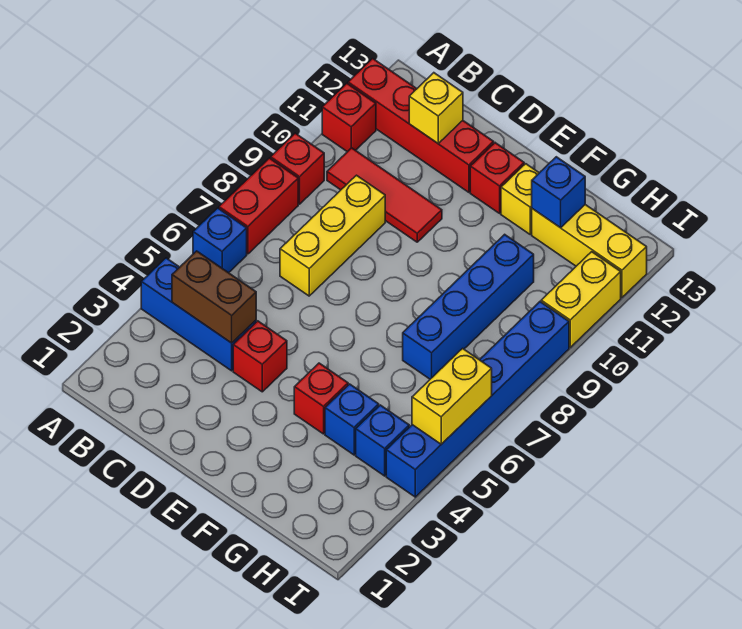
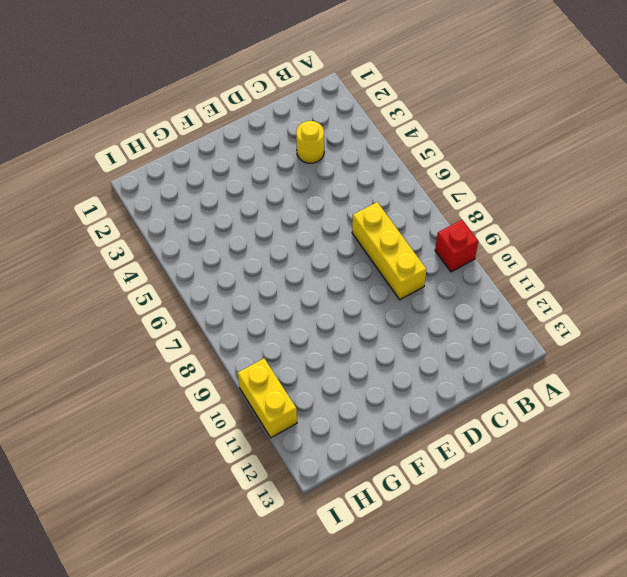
yellow 1x1 round brick [296,121,324,163] -> none
none -> blue 1x3 brick [141,258,256,371]
none -> blue 1x1 brick [193,208,247,273]
none -> red 1x2 brick [219,158,298,254]

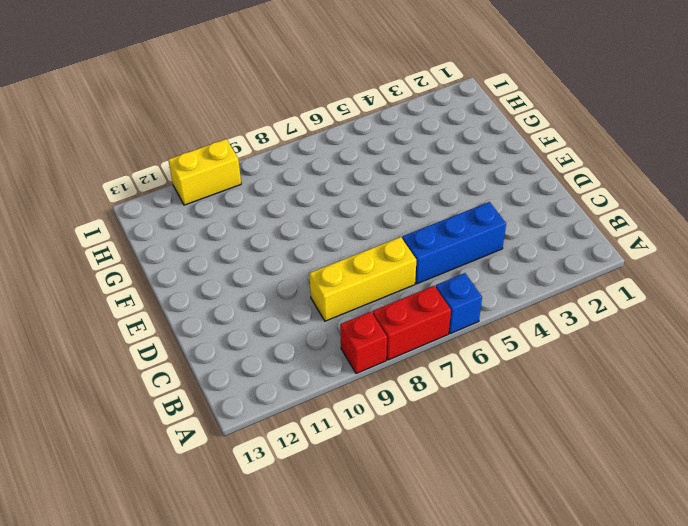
blue 1x3 brick [402,202,506,284] -> blue 1x3 brick turned to [141,258,256,371]
none -> red 1x1 brick [322,83,376,152]
none -> red 1x4 brick [348,58,494,192]
none -> red 1x3 tile [327,148,442,242]

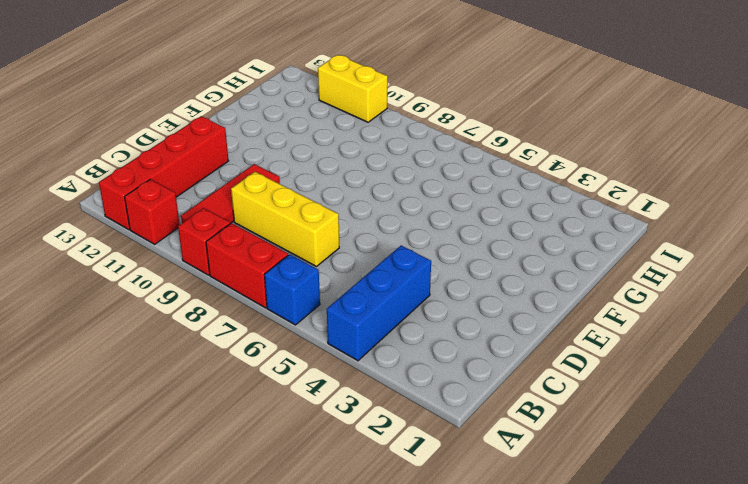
none -> red 1x1 brick [233,321,287,392]
none -> red 1x1 brick [470,143,524,213]
none -> red 1x1 brick [294,363,348,434]

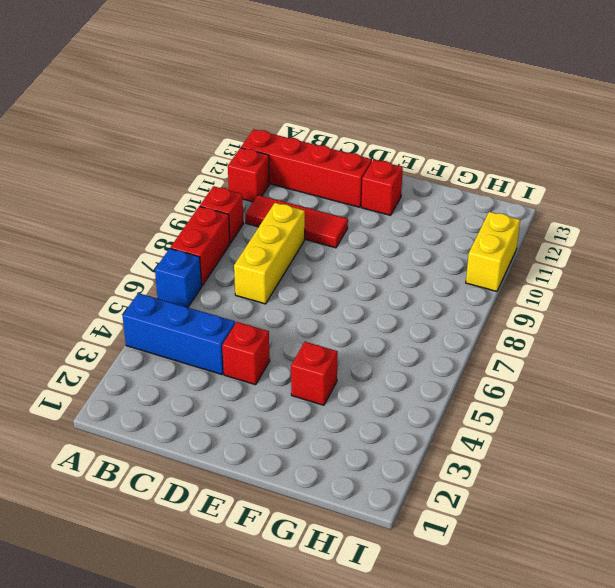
none -> yellow 1x1 brick [501,164,539,234]
none -> blue 1x1 brick [325,384,379,455]
none -> blue 1x4 brick [403,234,534,379]

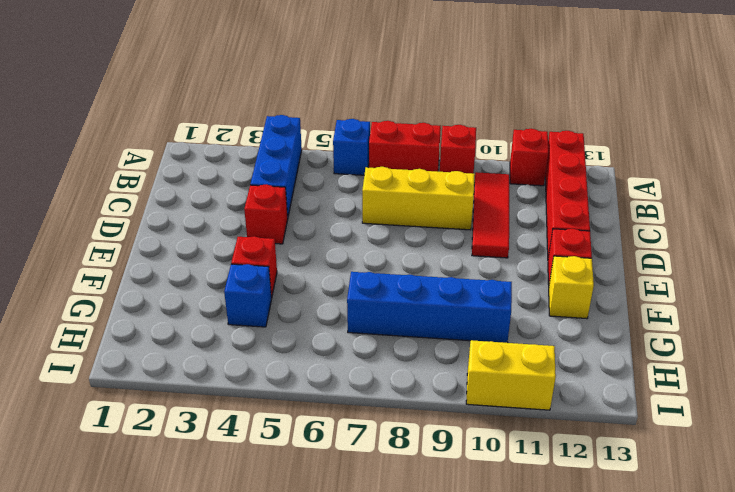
none -> yellow 1x3 brick [532,205,647,298]
none -> blue 1x1 brick [356,405,409,476]
none -> blue 1x6 brick [386,302,569,497]

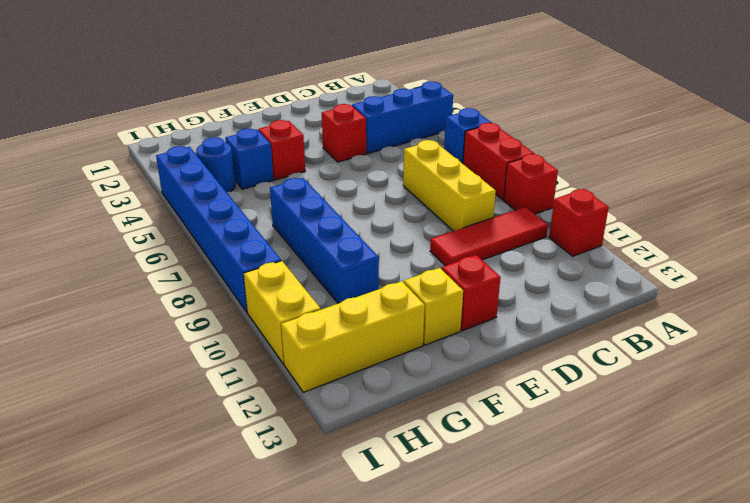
blue 1x1 round brick [196,137,235,192] -> blue 1x1 brick [356,405,409,476]
none -> red 1x4 brick [348,58,494,192]
none -> brown 1x2 brick [172,251,256,343]
none -> yellow 1x1 brick [409,73,463,143]

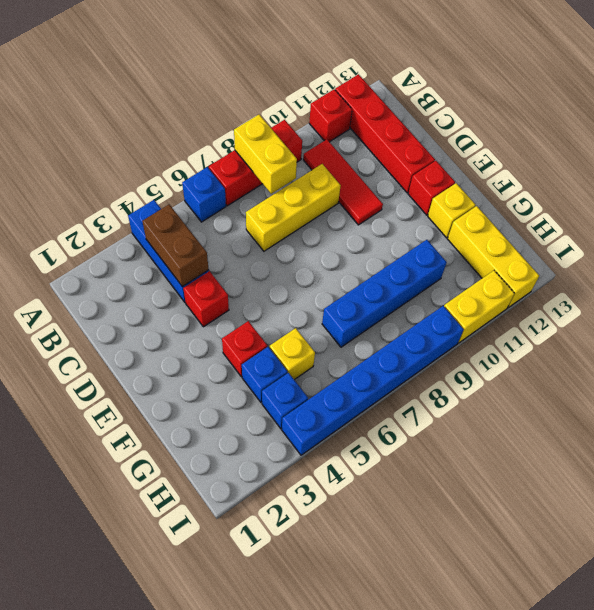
yellow 1x2 brick [234,115,297,194] -> yellow 1x2 brick turned to [412,348,492,444]
yellow 1x1 brick [270,328,315,380] -> yellow 1x1 brick moved to [409,73,463,143]
none -> blue 1x1 brick [532,157,585,228]

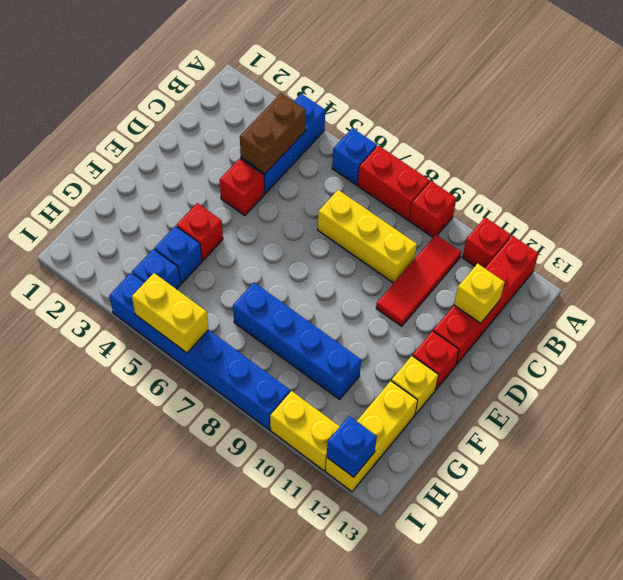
blue 1x1 brick [327,416,377,477] -> blue 1x1 brick moved to [532,157,585,228]

